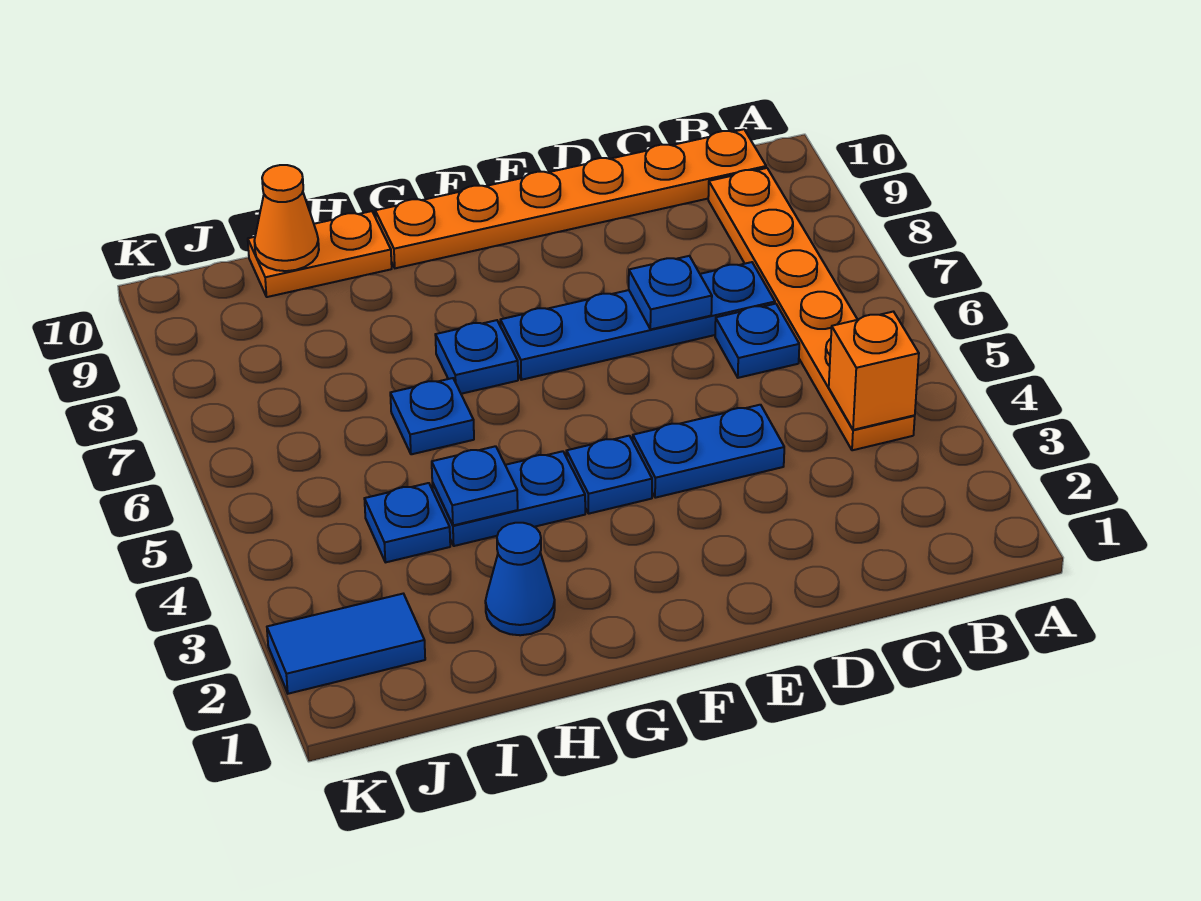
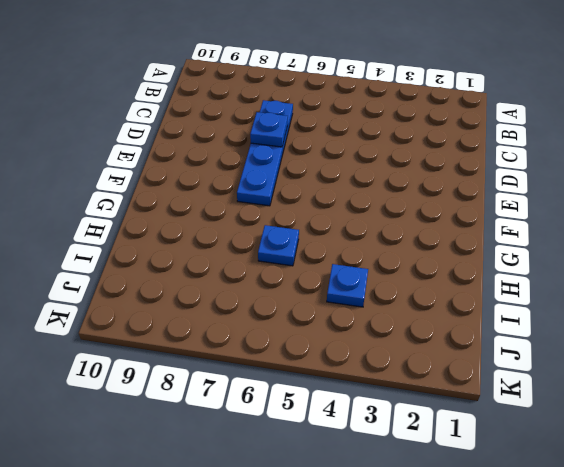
none -> orange 1x6 plate [708,168,915,450]
none -> orange 1x6 plate [375,129,766,268]
none -> blue 1x1 plate [715,304,799,378]

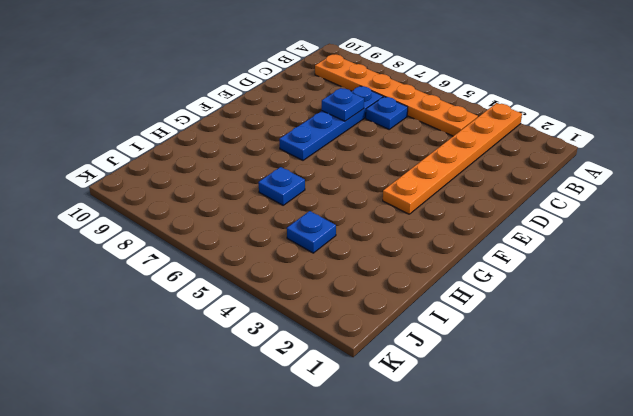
orange 1x6 plate [383,103,522,214] -> orange 1x6 plate moved to [375,129,766,268]
none -> blue 1x2 plate [633,405,784,498]
none -> blue 1x1 plate [566,436,652,514]
none -> blue 1x2 plate [432,451,585,546]

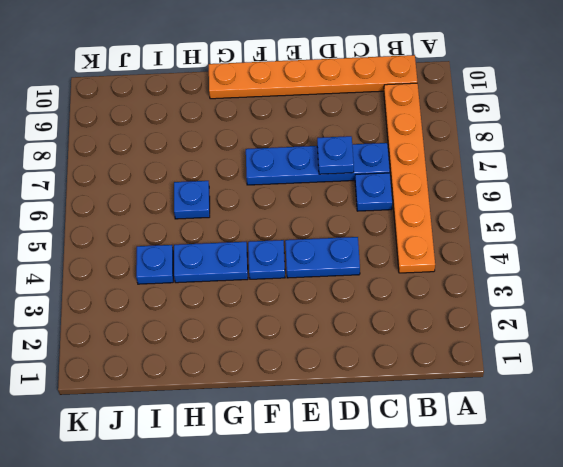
none -> blue 1x1 plate [435,320,518,394]
none -> blue 1x1 cone [485,523,555,635]
none -> orange 1x2 plate [248,211,392,297]

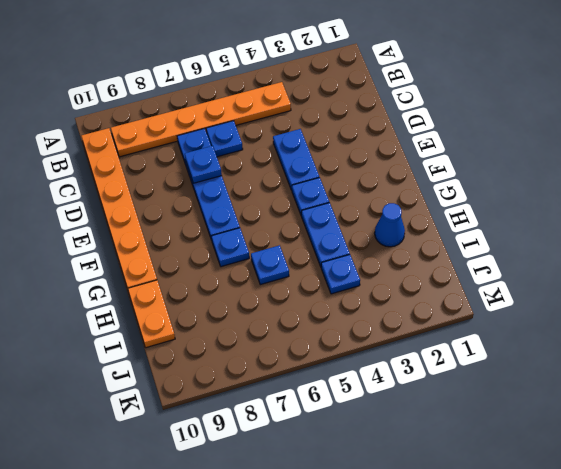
none -> blue 1x2 tile [267,594,425,694]
none -> orange 1x1 brick [829,312,919,430]
none -> blue 1x1 plate [432,446,518,525]

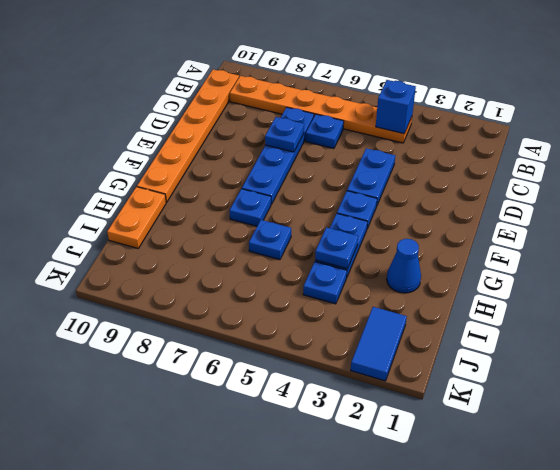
blue 1x1 brick [376,80,416,134] -> orange 1x1 brick [829,312,919,430]
none -> orange 1x1 cone [254,165,319,271]

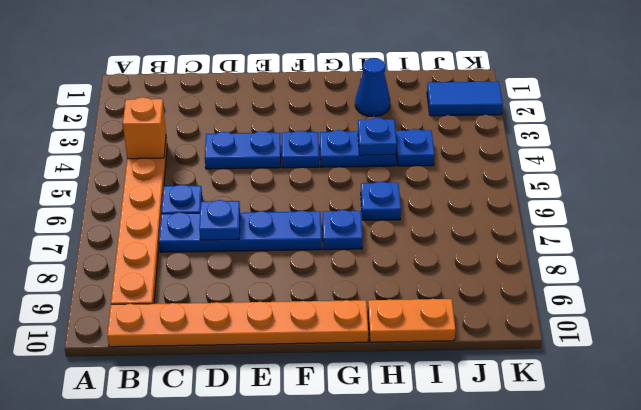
none -> orange 1x1 cone [254,165,319,271]

